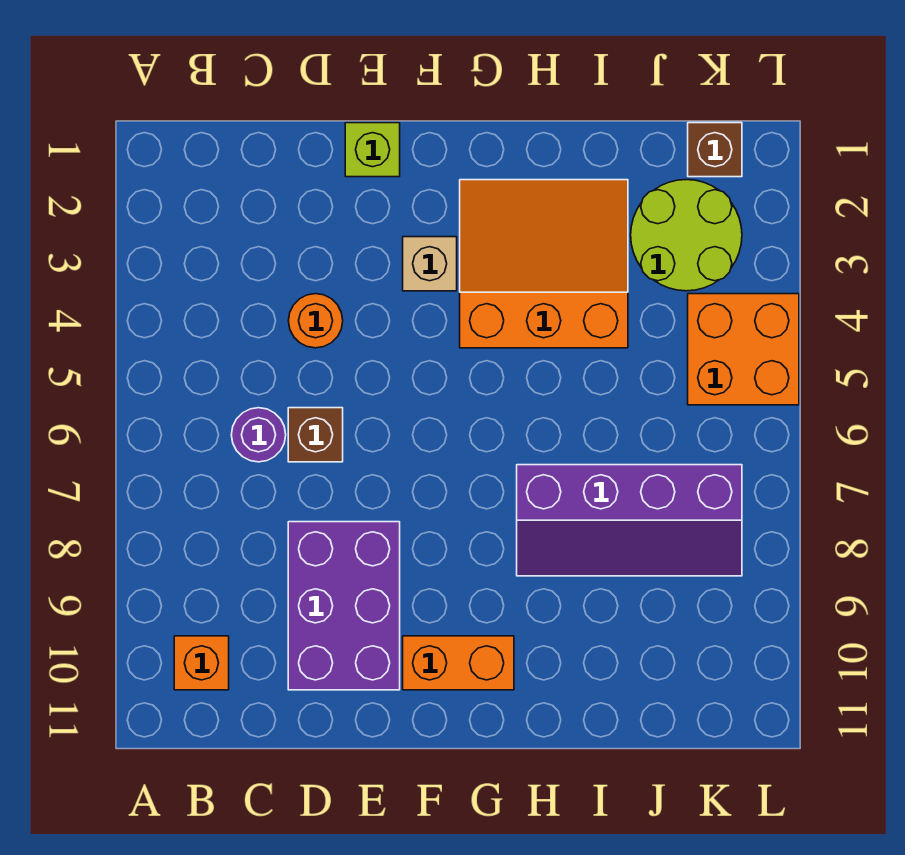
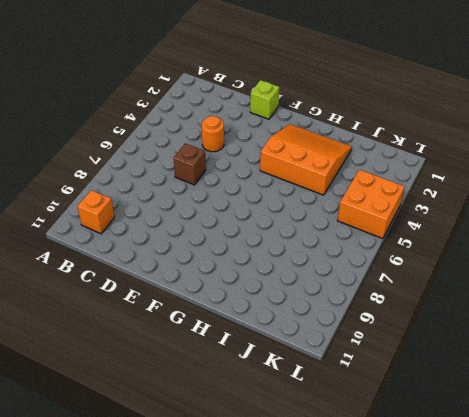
none -> purple 1x1 round brick [231,408,286,462]
none -> purple 2x3 brick [288,522,400,690]
none -> tan 1x1 brick [403,237,457,291]

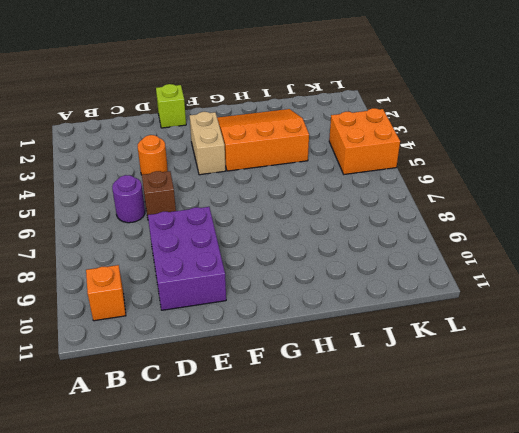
tan 1x2 brick [190,112,226,175] -> tan 1x1 brick [403,237,457,291]
none -> orange 1x2 brick [403,636,514,690]
none -> purple 2x4 slope [517,465,742,576]
none -> lime 2x2 round brick [631,180,742,291]

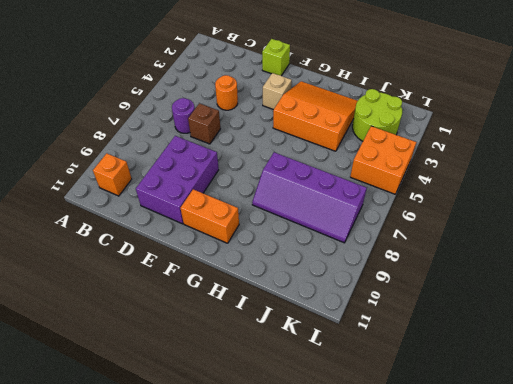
none -> brown 1x1 brick [688,123,742,177]

